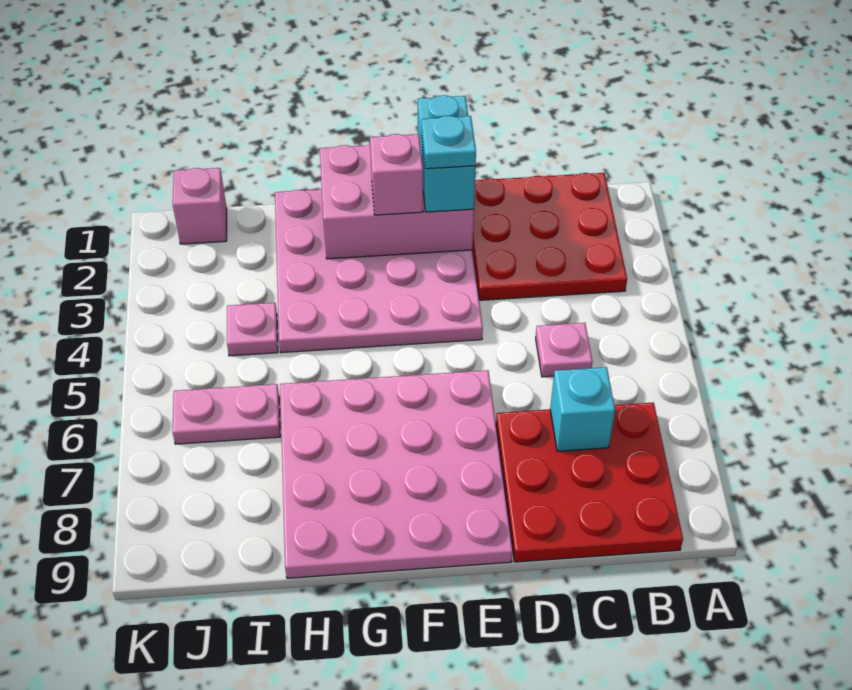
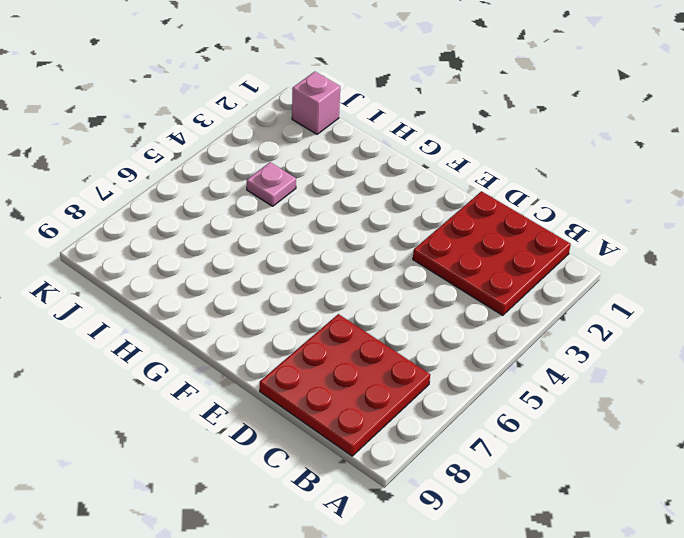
none -> pink 1x1 plate [536,323,592,377]
none -> pink 4x4 plate [275,189,483,353]
none -> pink 4x4 plate [280,370,513,578]

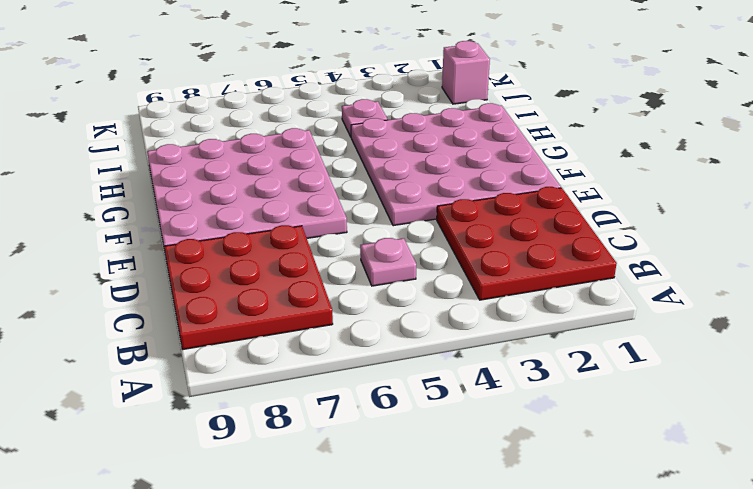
none -> pink 1x2 plate [172,384,280,444]
none -> cyan 1x1 brick [550,367,615,451]
none -> pink 2x3 brick [320,145,474,259]

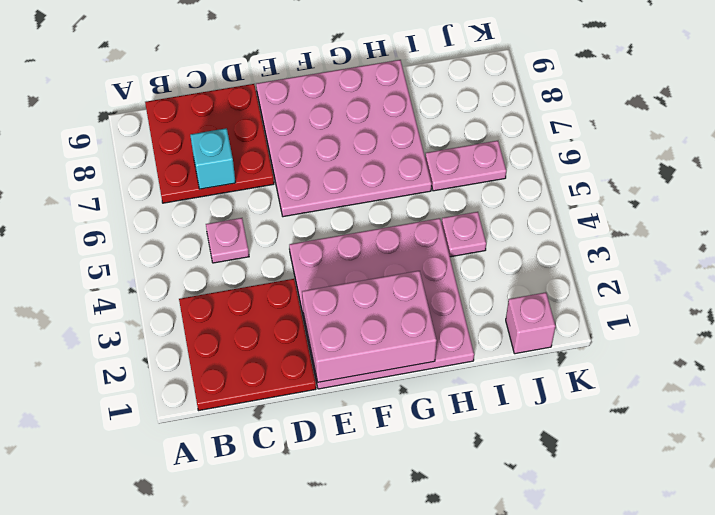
none -> cyan 1x2 brick [418,95,476,212]
none -> pink 1x1 brick [370,134,423,215]
none -> cyan 1x1 plate [422,116,476,169]

